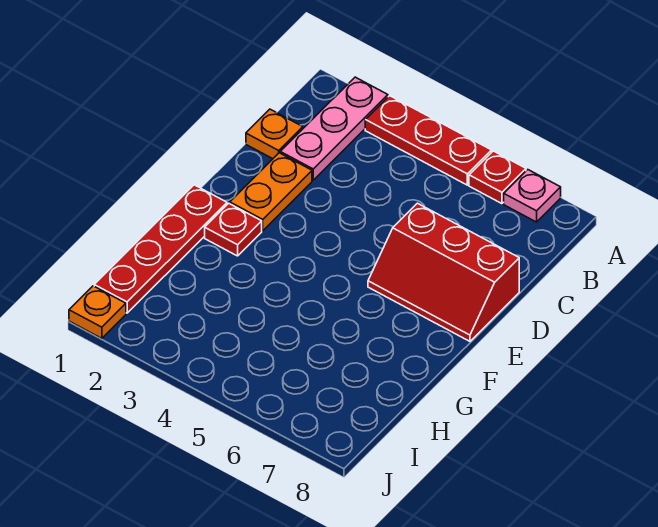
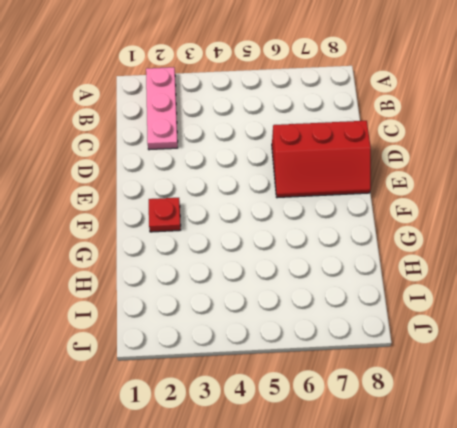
none -> red 1x3 plate [365,96,492,185]
none -> red 1x1 plate [469,151,526,204]

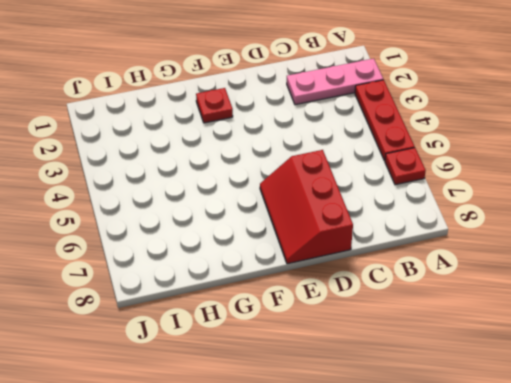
none -> pink 1x1 plate [504,170,561,222]
none -> orange 1x1 plate [246,109,303,159]

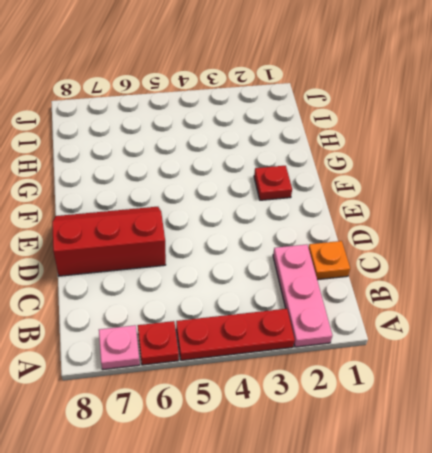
none -> orange 1x2 plate [230,153,312,231]
none -> red 1x4 plate [94,185,227,313]

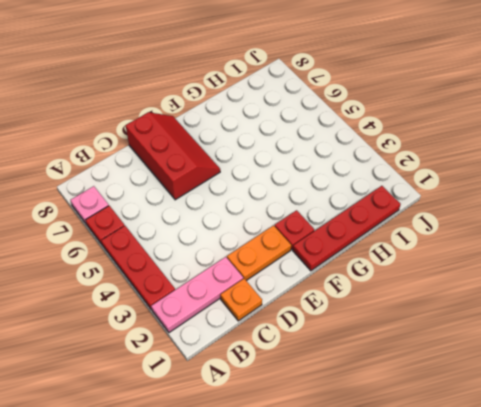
none -> orange 1x1 plate [69,286,126,338]

